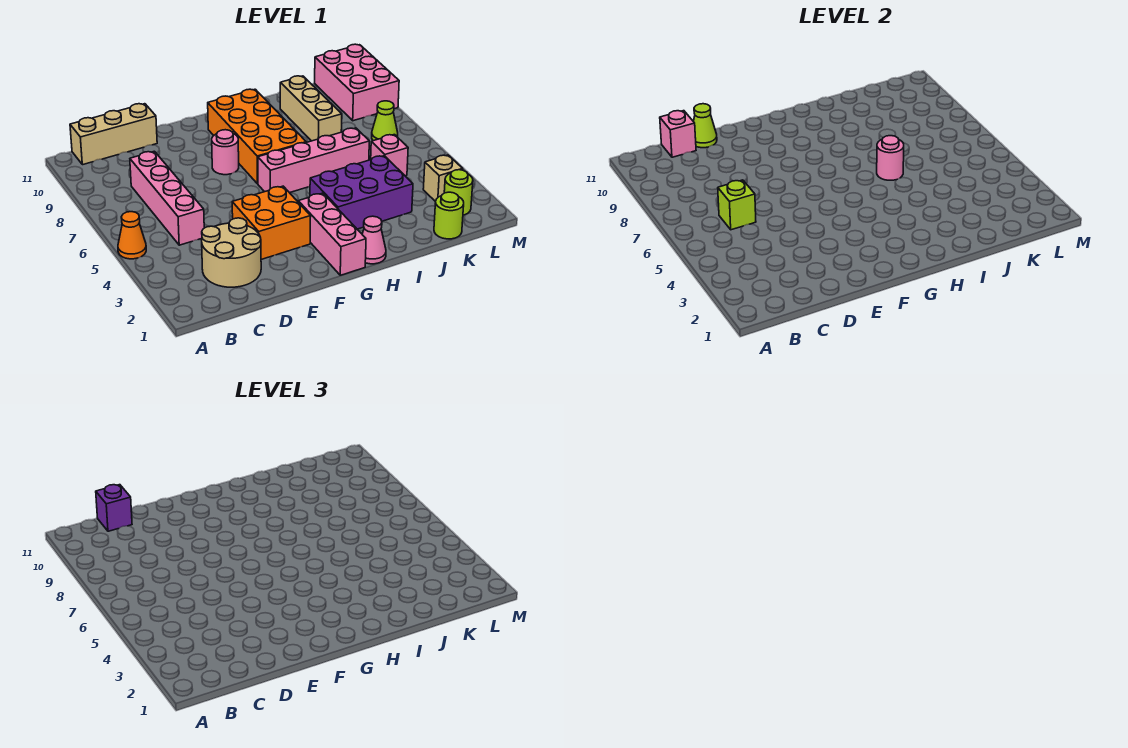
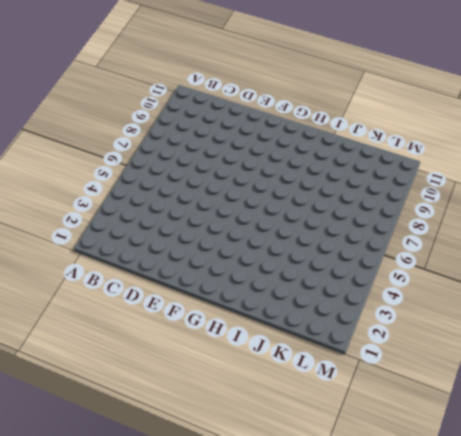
none -> orange 1x1 cone [118,212,146,259]
none -> tan 1x3 brick [70,104,157,165]
none -> tan 2x2 round brick [202,218,261,287]

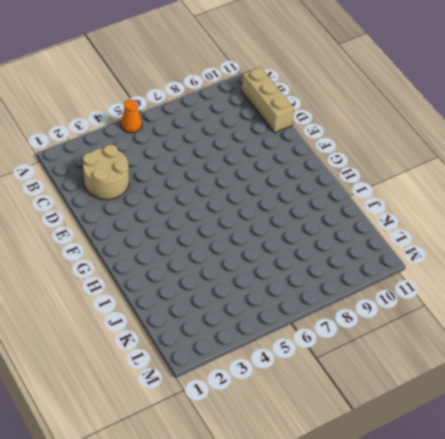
none -> pink 1x4 brick [130,151,204,245]
none -> orange 2x2 brick [232,186,311,259]
none -> pink 1x1 round brick [212,130,239,175]

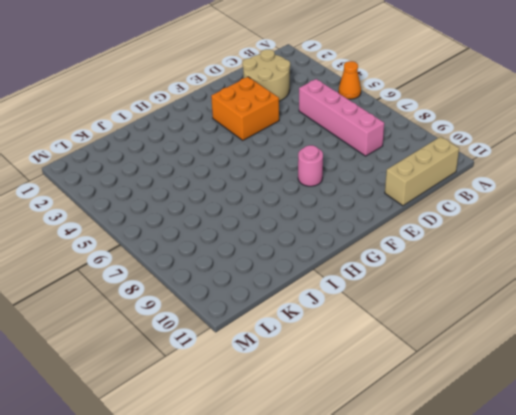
none -> pink 1x3 brick [298,193,366,275]
none -> pink 1x4 brick [258,128,369,193]
none -> orange 2x4 brick [208,89,306,184]

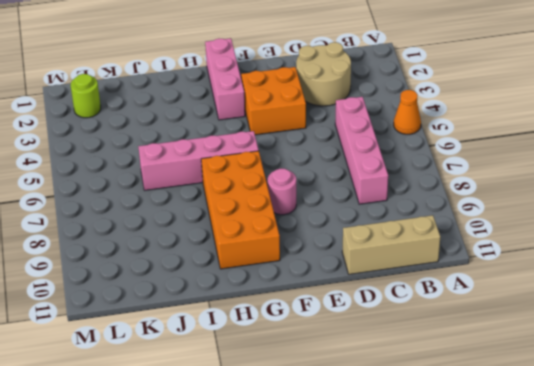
none -> pink 1x1 cone [362,216,386,264]
none -> purple 2x3 brick [310,156,413,229]
none -> tan 1x3 brick [280,76,342,141]

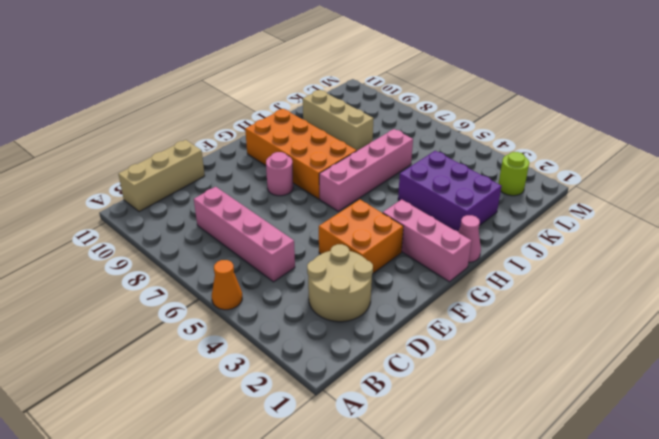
purple 2x3 brick [398,151,502,231] -> purple 2x3 brick turned to [310,156,413,229]
none -> lime 1x1 round brick [434,192,464,239]
none -> pink 1x1 brick [371,135,408,176]
none -> tan 1x1 brick [423,155,463,202]

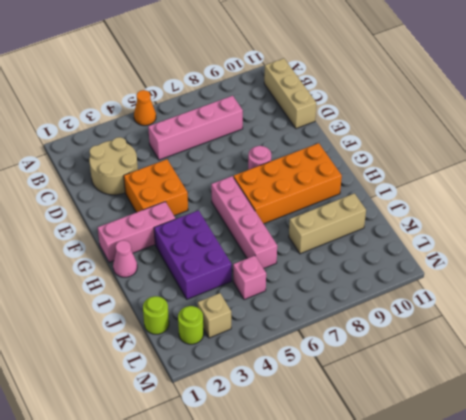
none -> lime 1x1 cone [372,101,398,141]
none -> pink 2x3 brick [315,44,399,121]
none -> lime 1x1 brick [718,180,756,230]

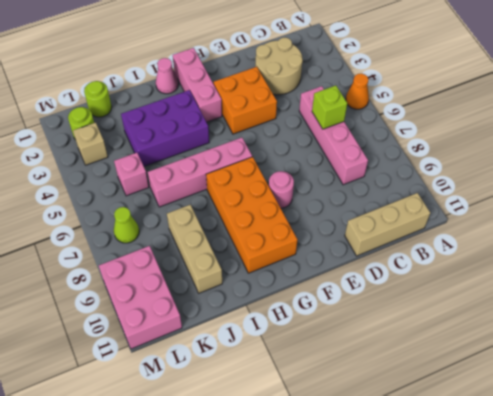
none -> pink 1x1 brick [660,111,696,157]
none -> lime 1x1 cone [693,104,717,148]
none -> pink 1x1 round brick [877,136,904,180]

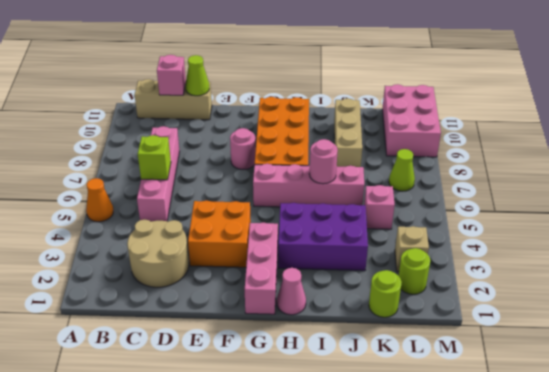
none -> purple 1x1 brick [96,485,132,531]

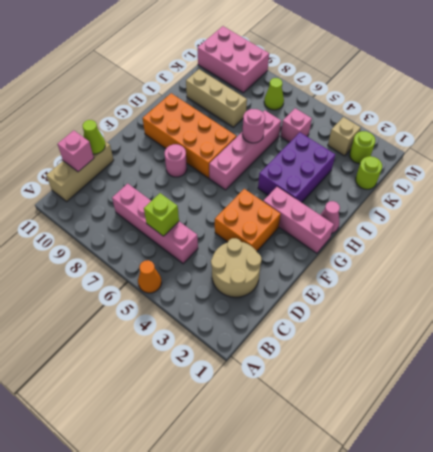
none -> purple 1x1 brick [96,485,132,531]

